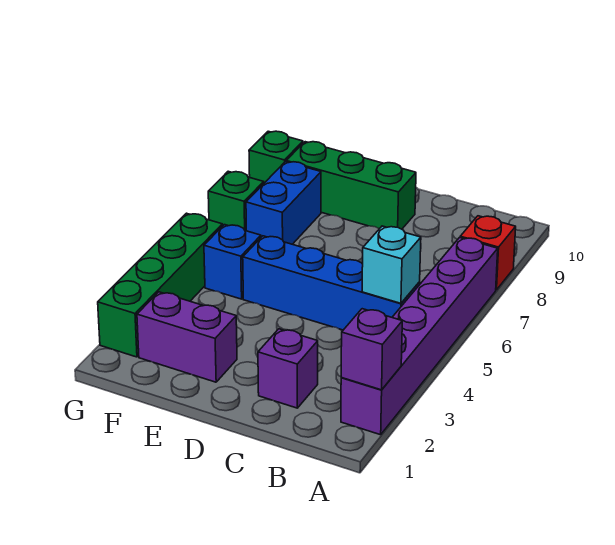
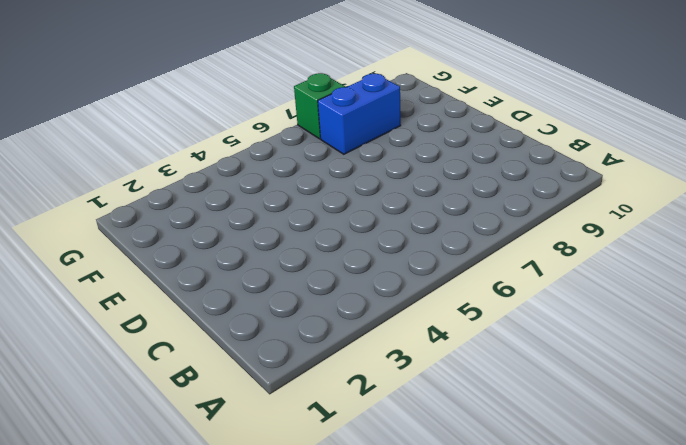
none -> purple 1x6 brick [341,237,498,435]
none -> red 1x1 brick [460,216,516,290]
none -> blue 1x4 brick [243,236,420,330]

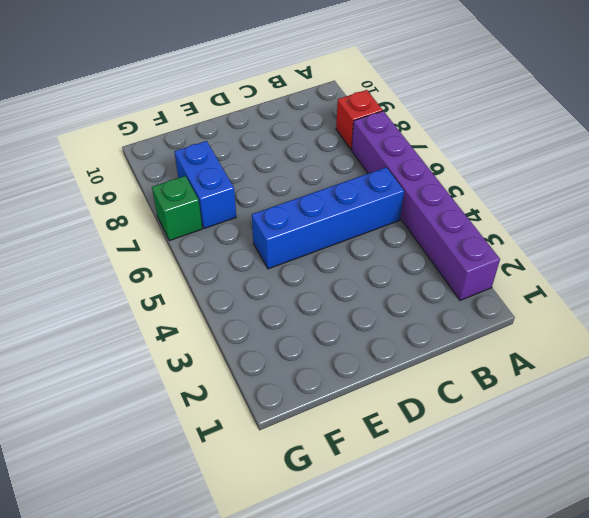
none -> purple 1x1 brick [258,329,318,408]
none -> green 1x3 brick [286,142,416,229]
none -> purple 1x2 brick [137,292,237,382]

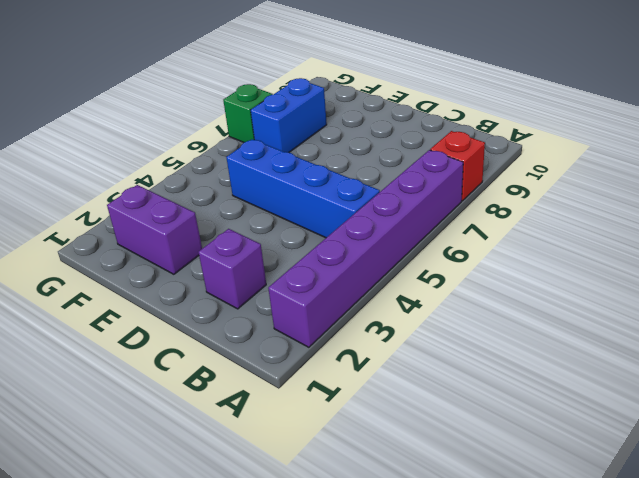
none -> green 1x3 brick [286,142,416,229]
none -> blue 1x1 brick [204,225,261,299]
none -> green 1x4 brick [98,213,222,357]

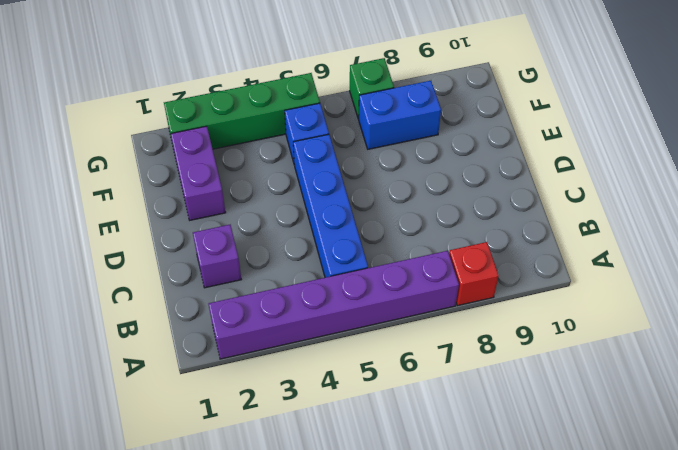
none -> green 1x3 brick [286,142,416,229]
none -> green 1x1 brick [249,131,303,183]
none -> purple 1x1 brick [341,309,402,390]

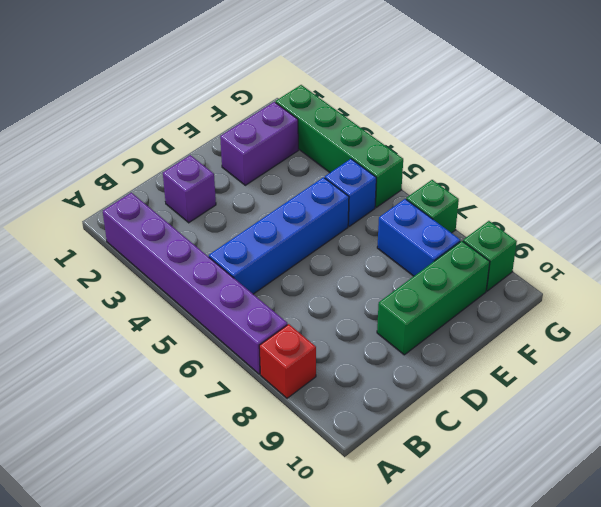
none -> purple 1x1 brick [341,309,402,390]
none -> cyan 1x1 brick [362,226,421,303]

